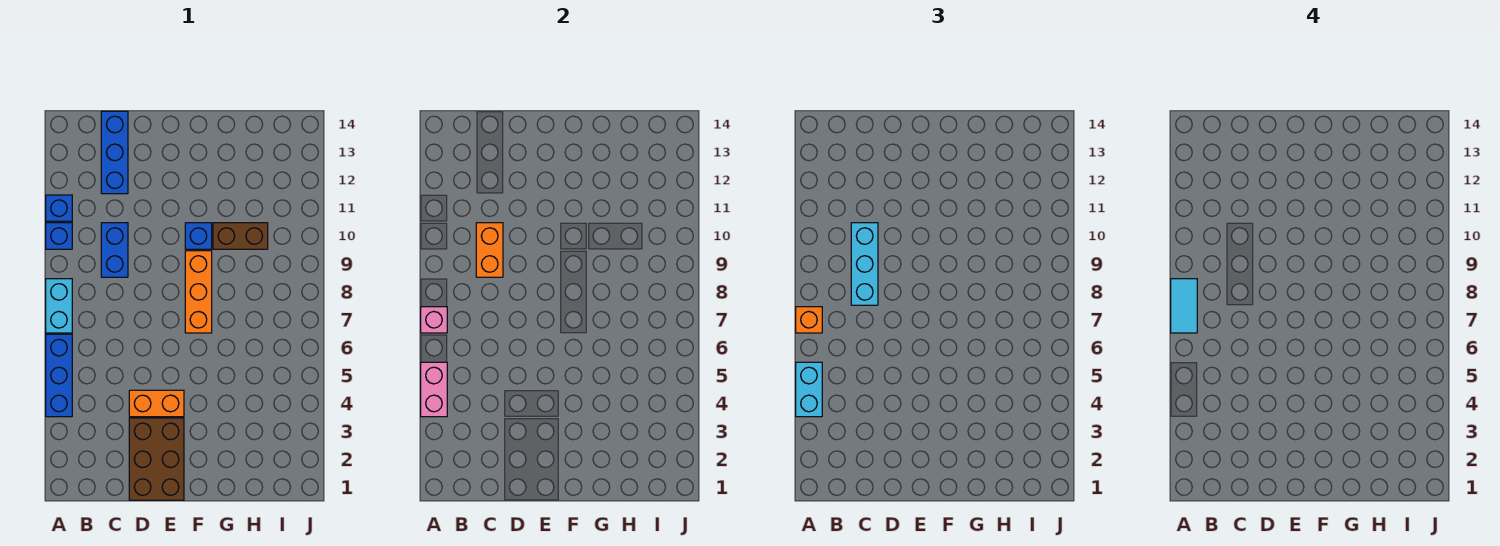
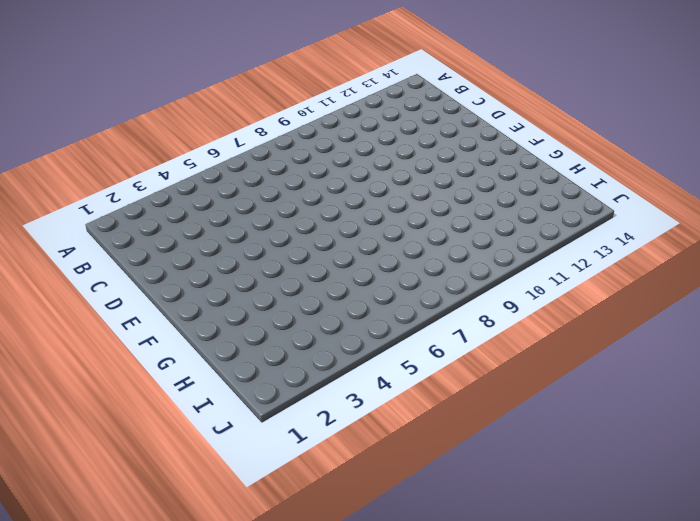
none -> blue 1x3 brick [46,334,72,417]
none -> cyan 1x2 brick [46,279,72,333]
none -> blue 1x1 brick [46,223,72,249]

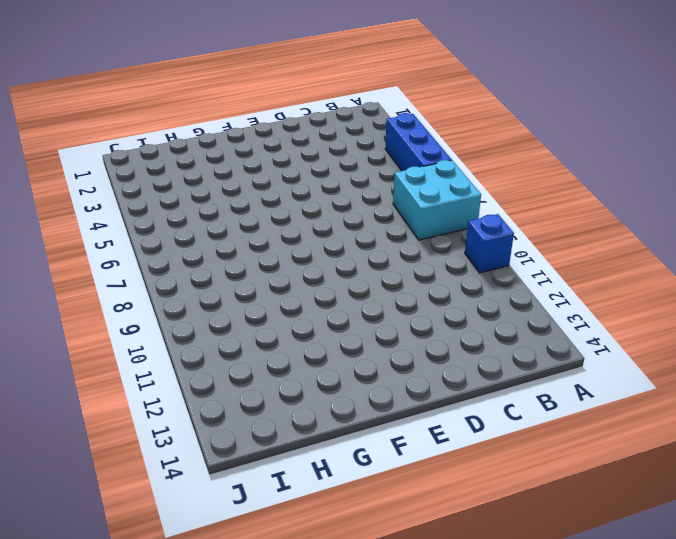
cyan 2x2 brick [393,160,481,240] -> cyan 1x2 brick [46,279,72,333]
none -> blue 1x1 brick [46,195,72,221]
none -> blue 1x2 brick [101,223,128,277]
none -> blue 1x3 brick [101,111,128,194]

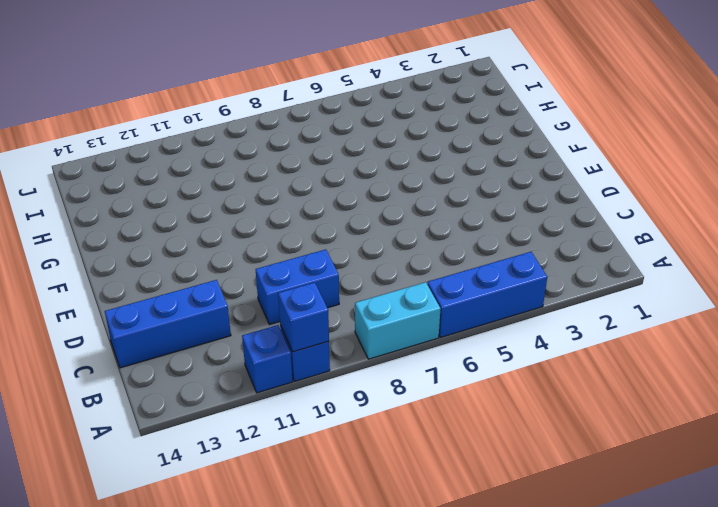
blue 1x1 brick [278,282,329,352] -> blue 1x1 brick moved to [185,223,212,249]
none -> brown 2x3 brick [129,418,184,500]
none -> orange 1x2 brick [129,390,184,417]
none -> orange 1x3 brick [185,251,212,333]

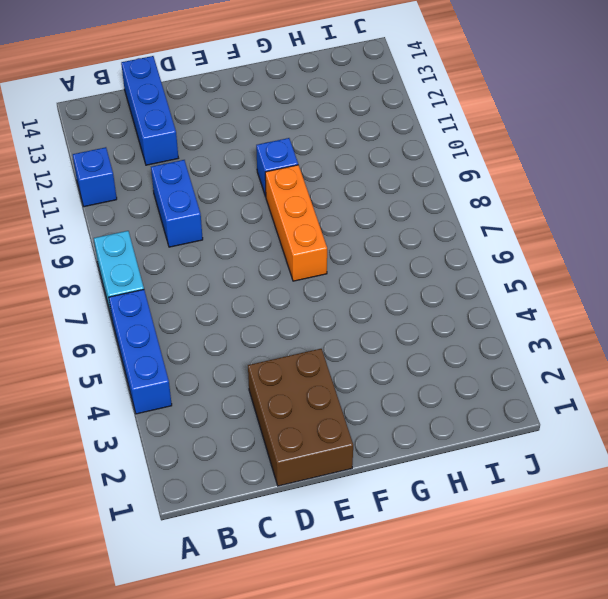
none -> blue 1x1 brick [46,223,72,249]
none -> orange 1x2 brick [129,390,184,417]
none -> brown 1x2 brick [213,223,268,249]

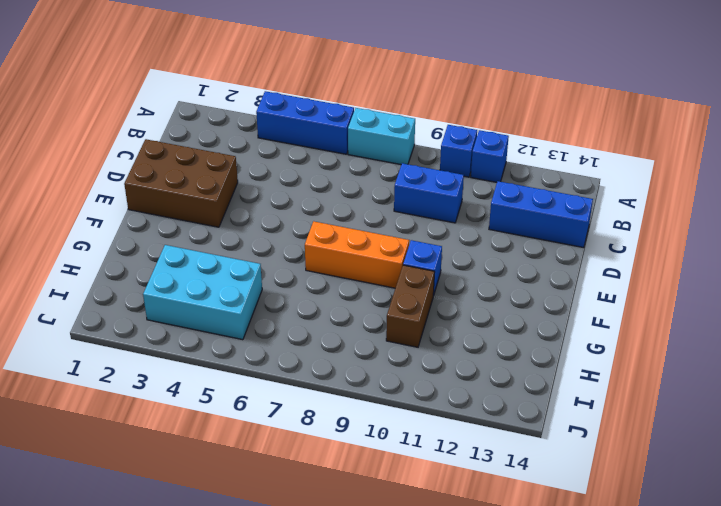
cyan 2x3 brick [143,245,262,340] -> none
none -> orange 1x2 brick [129,390,184,417]
none -> pink 1x2 brick [421,362,447,417]
none -> pink 1x1 brick [421,307,447,333]

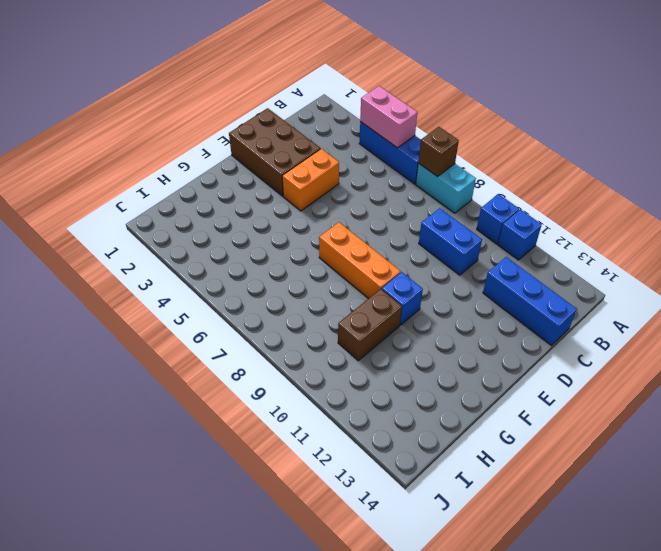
brown 1x1 brick [418,127,459,177] -> pink 1x1 brick [421,307,447,333]
none -> orange 1x2 brick [476,223,503,277]
none -> cyan 1x2 brick [796,362,822,417]
none -> orange 1x1 brick [796,307,822,333]

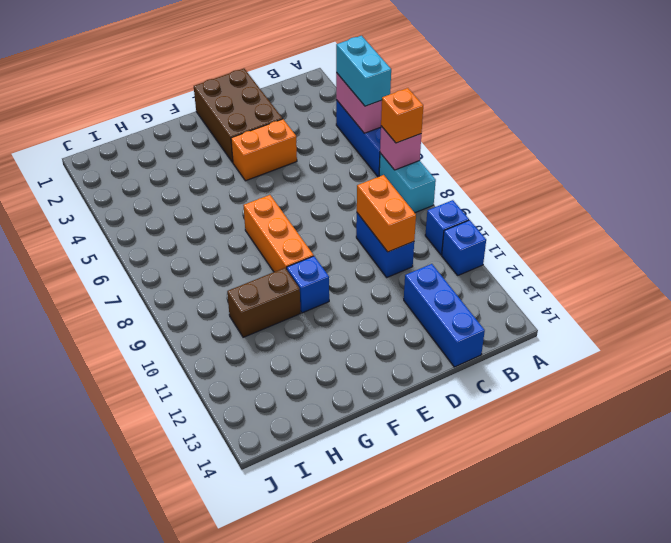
none -> cyan 1x3 brick [851,223,878,305]
none -> cyan 1x2 tile [1171,279,1197,333]

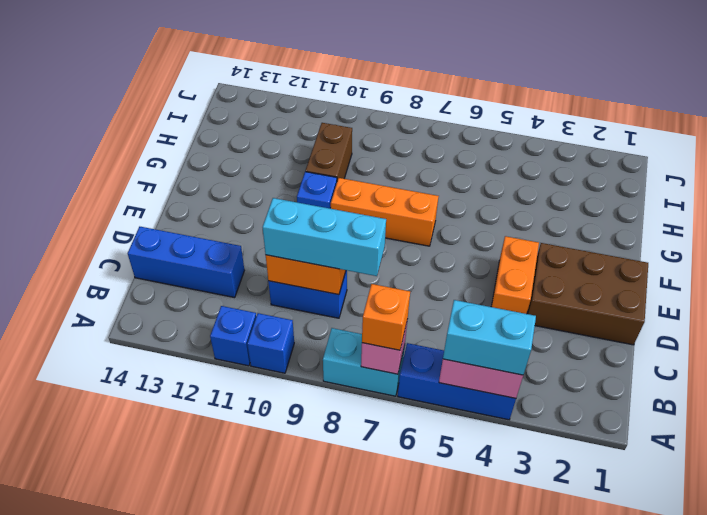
none -> cyan 1x2 tile [1171,279,1197,333]

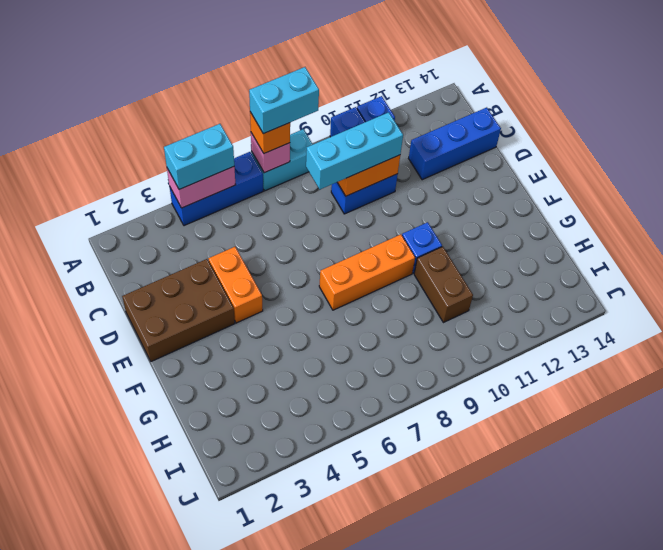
cyan 1x2 brick [249,67,319,134] -> cyan 1x2 tile [1171,279,1197,333]

